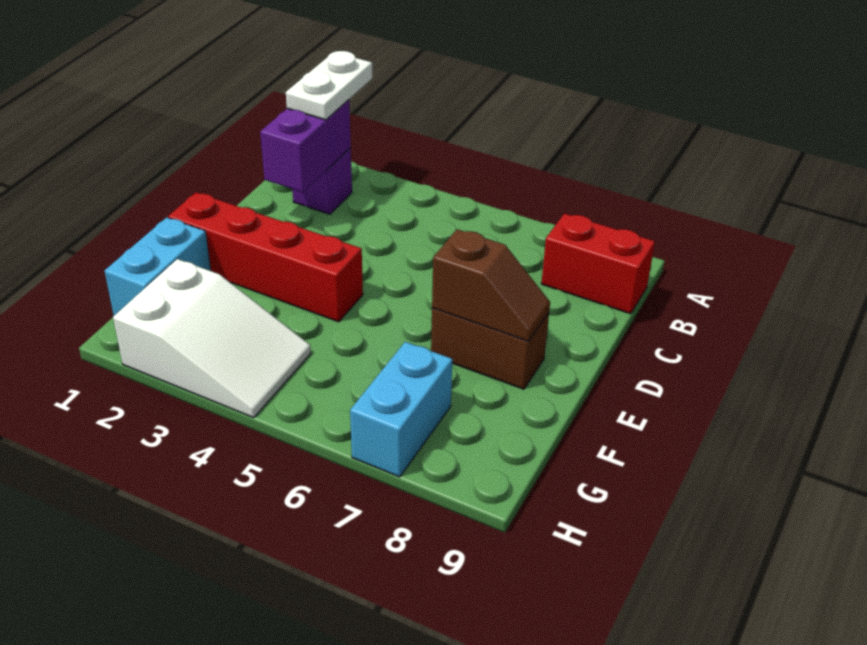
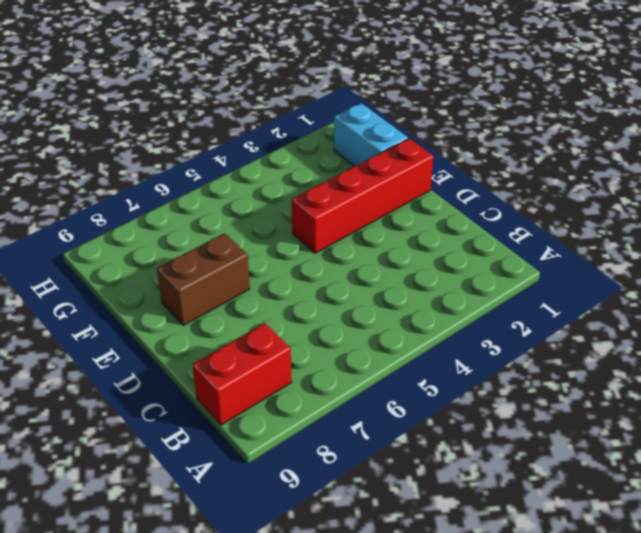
none -> purple 1x1 brick [292,148,352,214]
none -> white 2x3 slope [113,259,311,418]

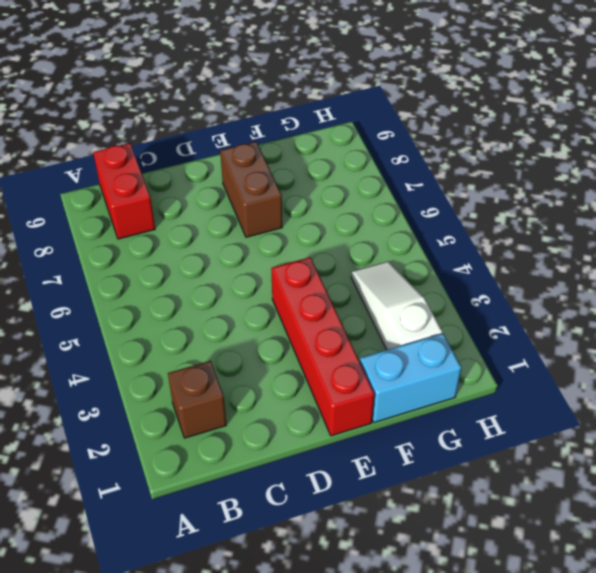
brown 1x1 brick [168,361,226,438] -> purple 1x1 brick [292,148,352,214]
white 1x3 slope [351,262,442,350] -> white 2x3 slope [113,259,311,418]
none -> cyan 1x2 brick [350,342,453,477]
none -> purple 1x2 brick [260,100,351,192]

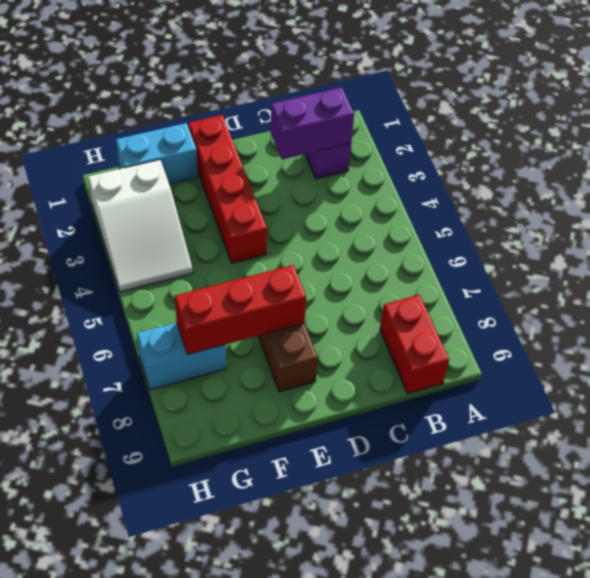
red 1x3 brick [175,265,306,354] -> brown 1x2 slope [432,229,550,341]
none -> white 1x2 plate [286,51,372,120]

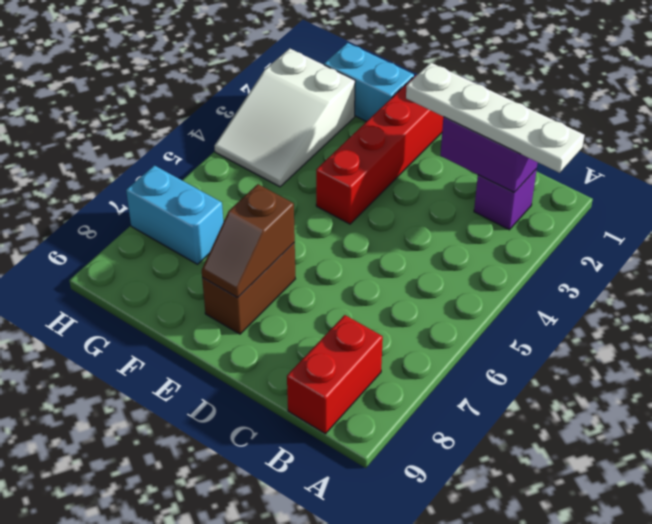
white 1x4 plate [406,62,585,173] -> white 1x2 plate [286,51,372,120]

